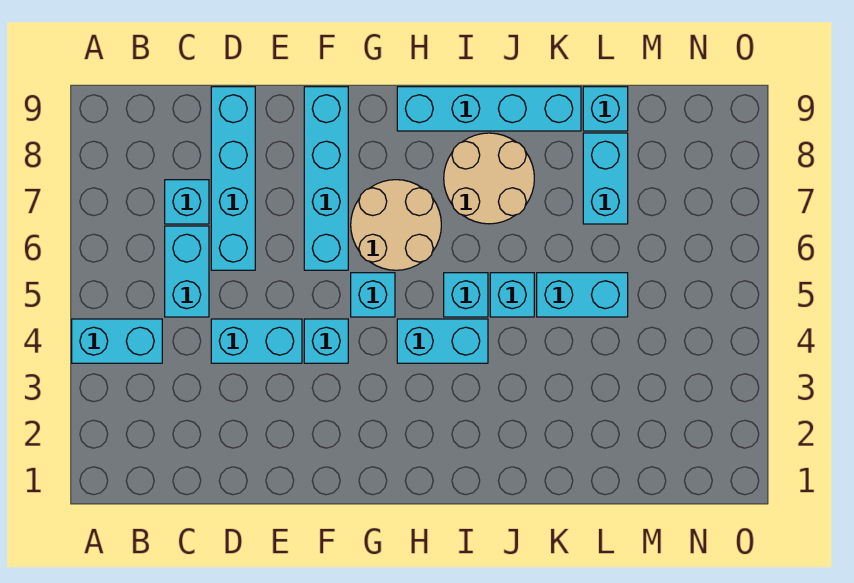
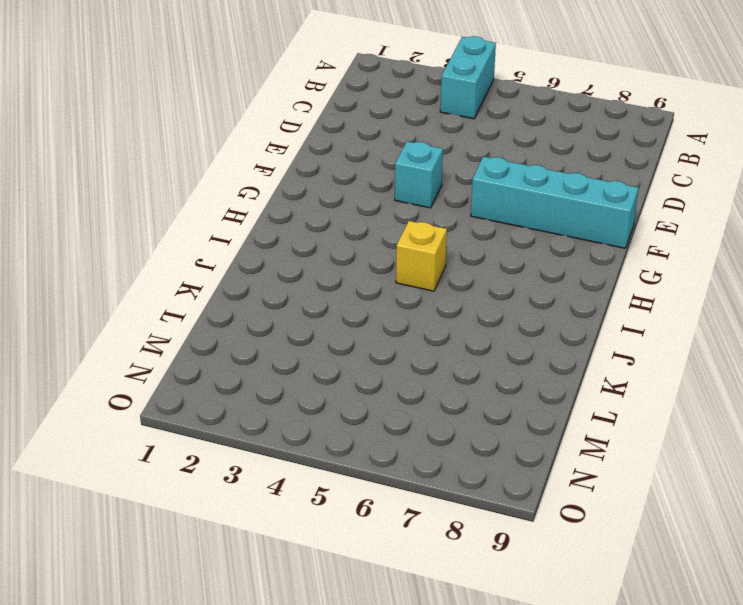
yellow 1x1 brick [396,221,447,291] -> cyan 1x1 brick [444,273,488,317]
none -> cyan 1x2 brick [165,226,209,317]
none -> cyan 1x1 brick [165,180,209,224]
none -> cyan 1x2 brick [211,319,302,363]

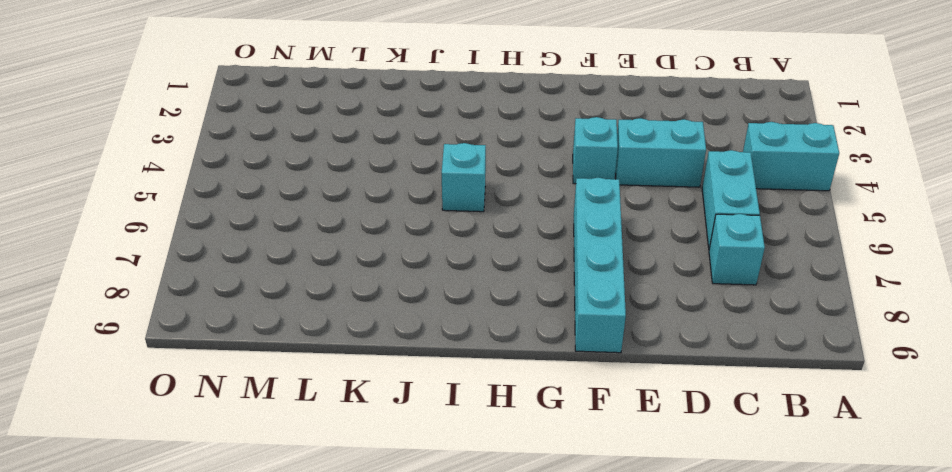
none -> cyan 1x4 brick [211,87,255,270]
none -> cyan 1x1 brick [351,273,395,317]
none -> tan 2x2 round brick [351,180,441,270]

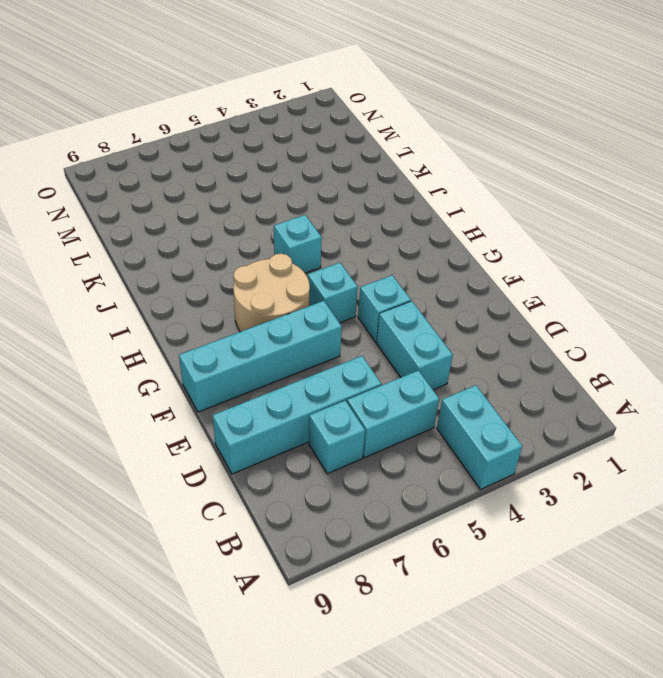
none -> cyan 1x2 brick [397,319,488,363]
none -> cyan 1x4 brick [397,87,581,131]
none -> tan 2x2 round brick [444,133,534,224]

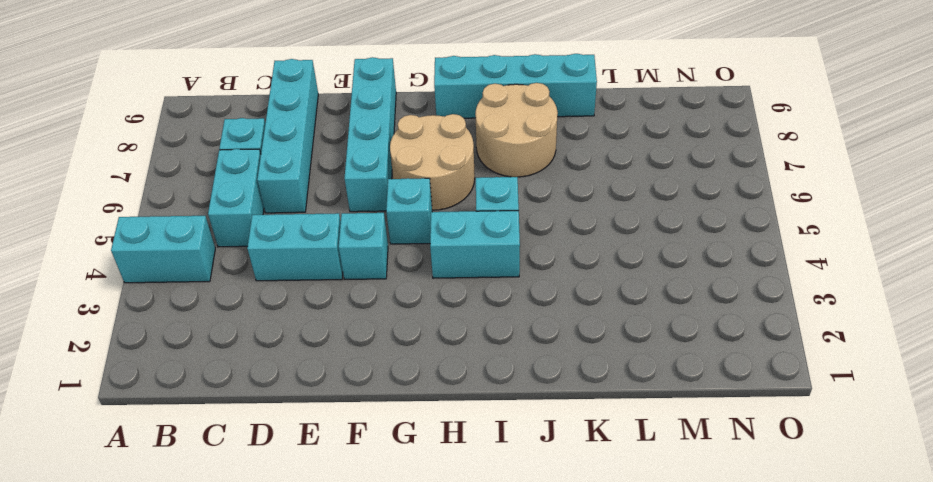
none -> cyan 1x1 brick [490,273,534,317]
none -> cyan 1x2 brick [537,273,628,317]
none -> cyan 1x2 brick [583,133,628,224]

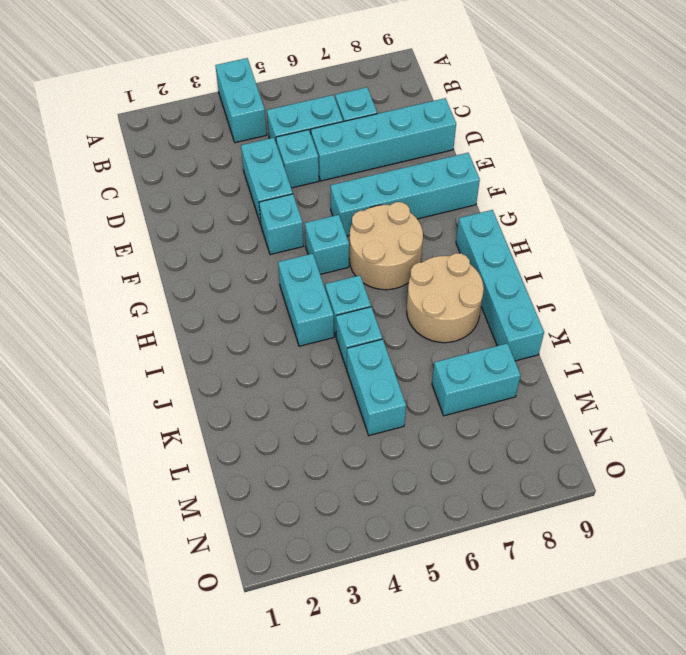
cyan 1x1 brick [276,130,319,188] -> cyan 1x1 brick moved to [583,87,628,131]

